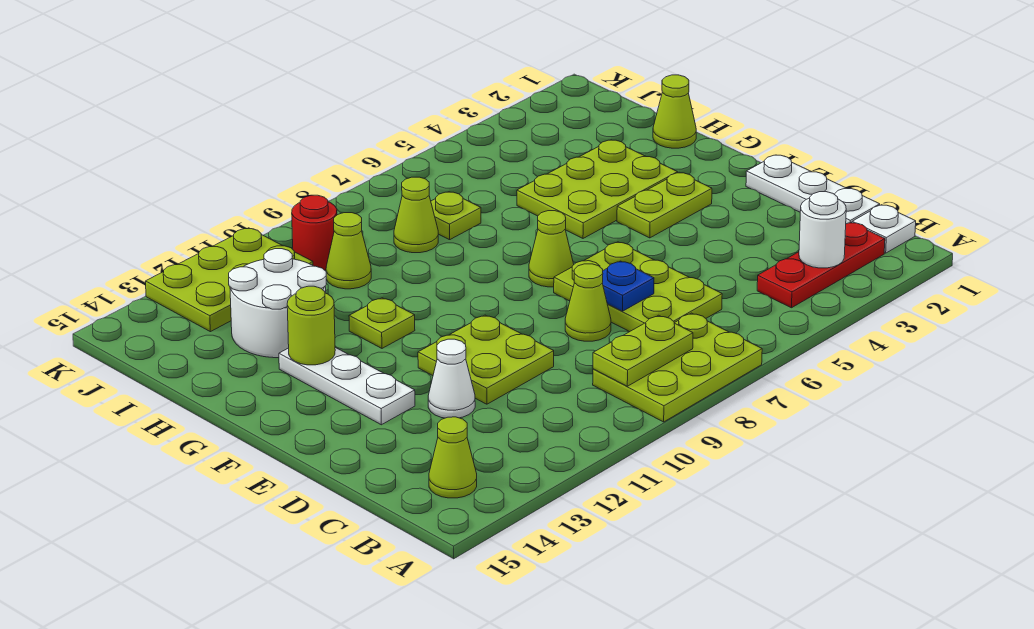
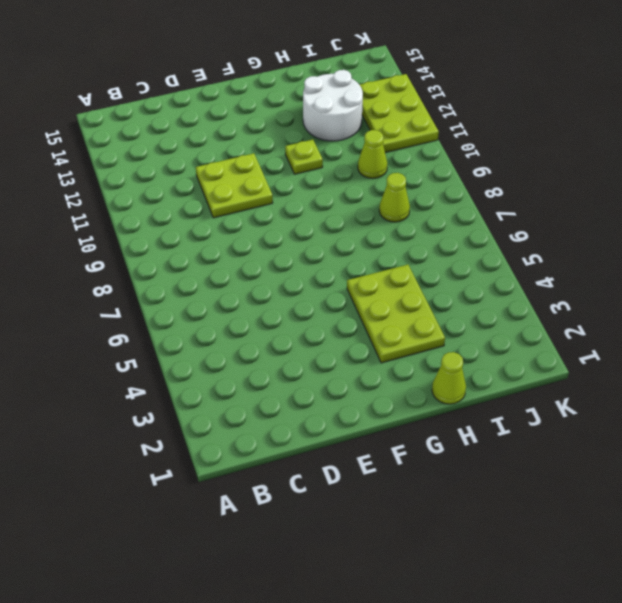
none -> lime 2x3 plate [593,313,762,422]
none -> white 1x1 plate [852,205,916,253]
none -> red 1x3 plate [757,222,885,308]

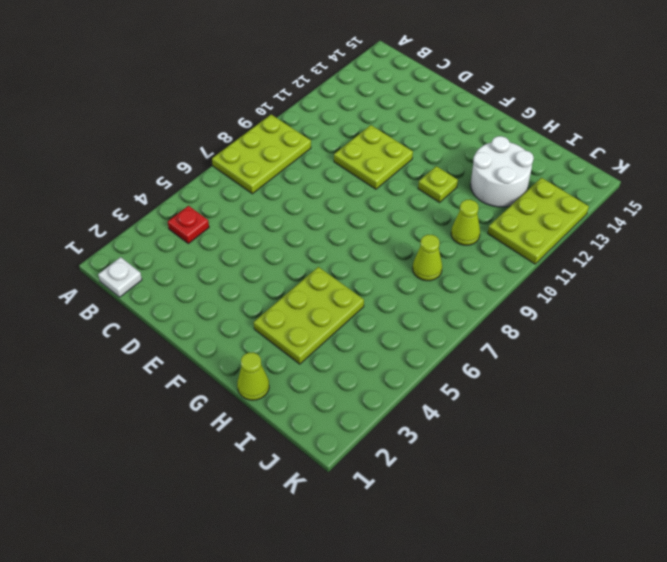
red 1x1 plate [168,206,209,244] -> red 1x3 plate [757,222,885,308]
none -> lime 1x1 cone [429,417,477,498]
none -> white 1x3 plate [746,155,880,224]
none -> lime 2x3 plate [554,242,722,332]

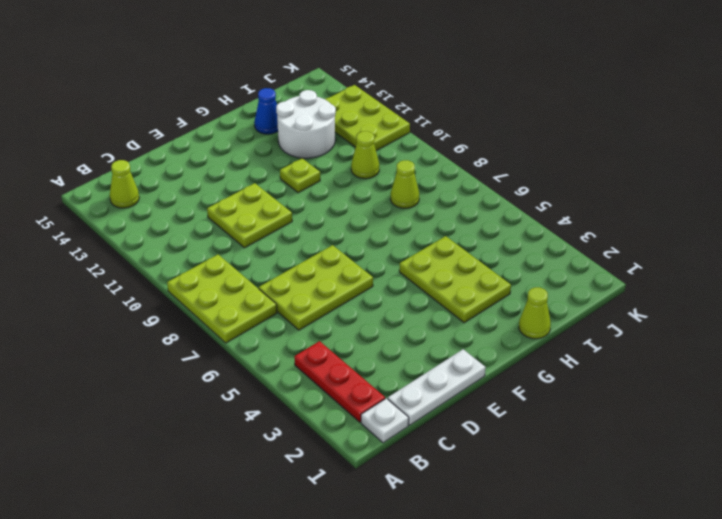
blue 1x1 cone [254,88,278,134] -> none
none -> lime 1x1 cone [565,264,611,341]
none -> white 1x1 cone [428,339,475,418]
none -> white 1x3 plate [279,347,415,425]

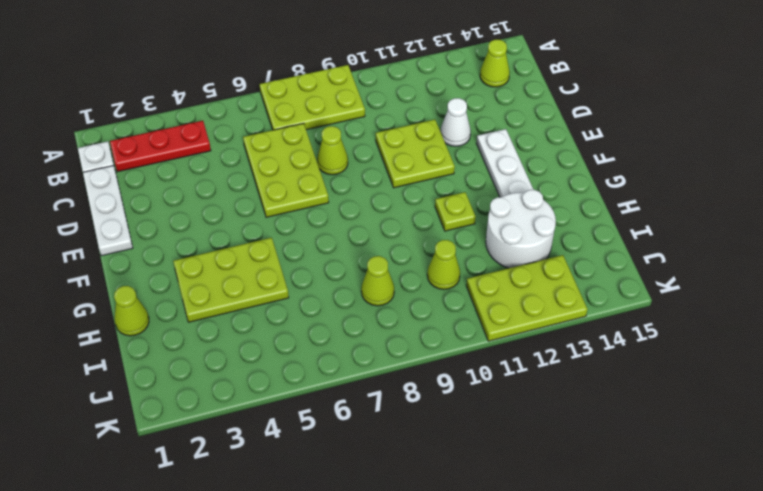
none -> lime 1x2 plate [617,173,712,238]
none -> lime 1x1 cone [529,211,574,287]
none -> lime 1x1 plate [431,192,481,240]

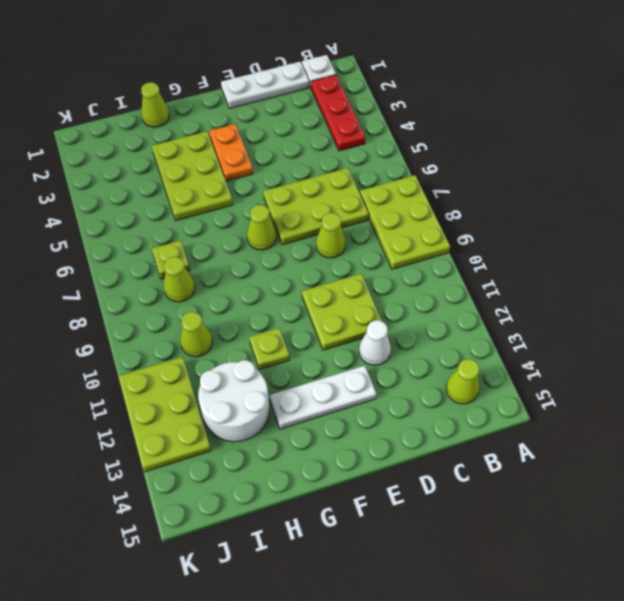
orange 1x2 plate [209,124,253,181] -> lime 1x2 plate [617,173,712,238]
none -> red 1x1 round brick [292,195,337,270]
none -> white 1x1 round brick [799,192,846,268]
none -> lime 1x2 plate [593,315,693,386]

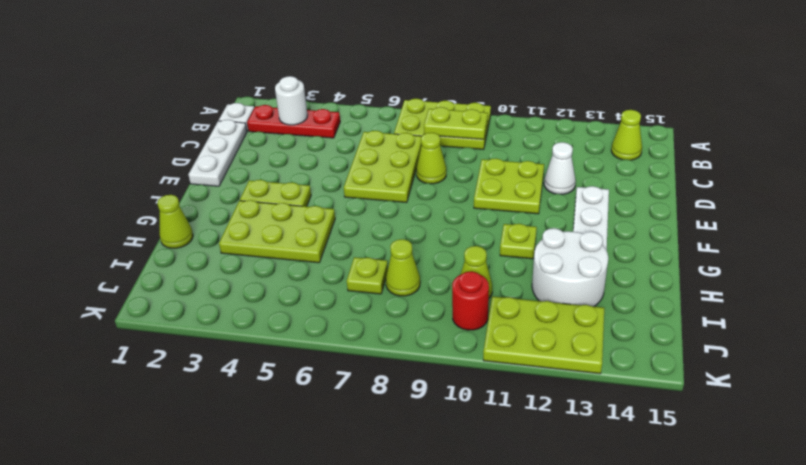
none -> lime 1x1 cone [529,211,574,287]
none -> blue 1x1 plate [603,261,654,311]
none -> lime 1x1 round brick [287,286,335,365]

